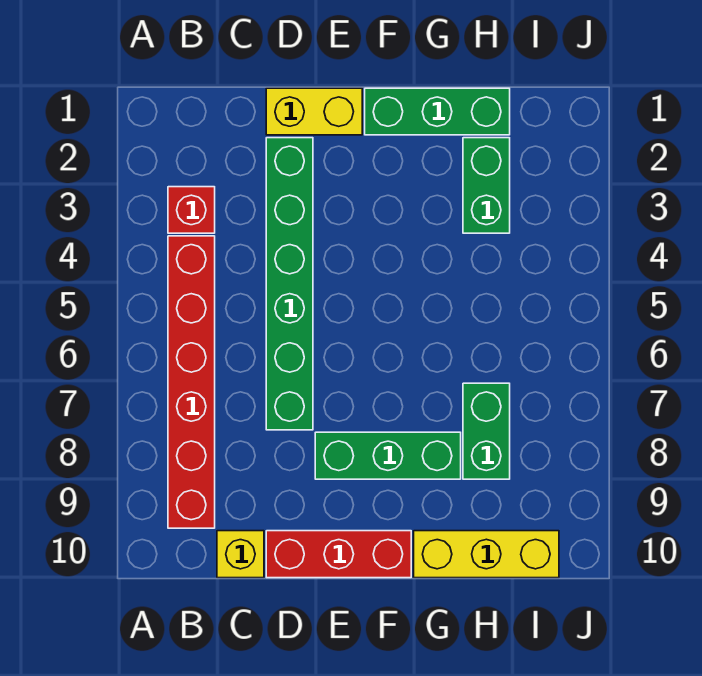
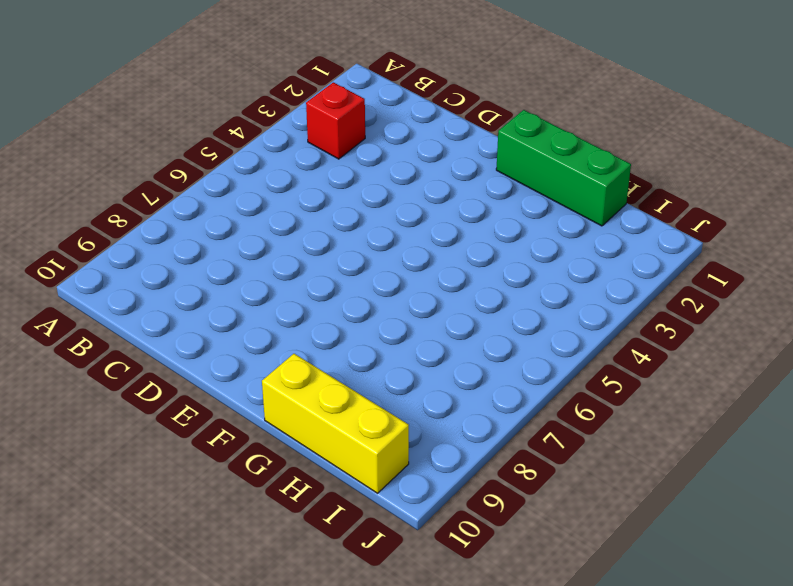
none -> red 1x6 brick [168,236,215,528]
none -> yellow 1x1 brick [217,531,264,578]

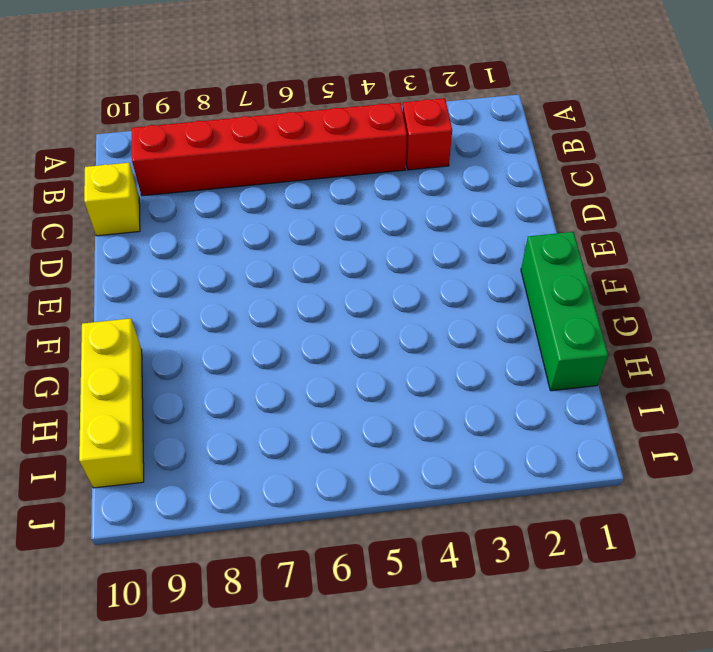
none -> yellow 1x2 brick [266,88,362,135]
none -> green 1x6 brick [266,138,313,430]

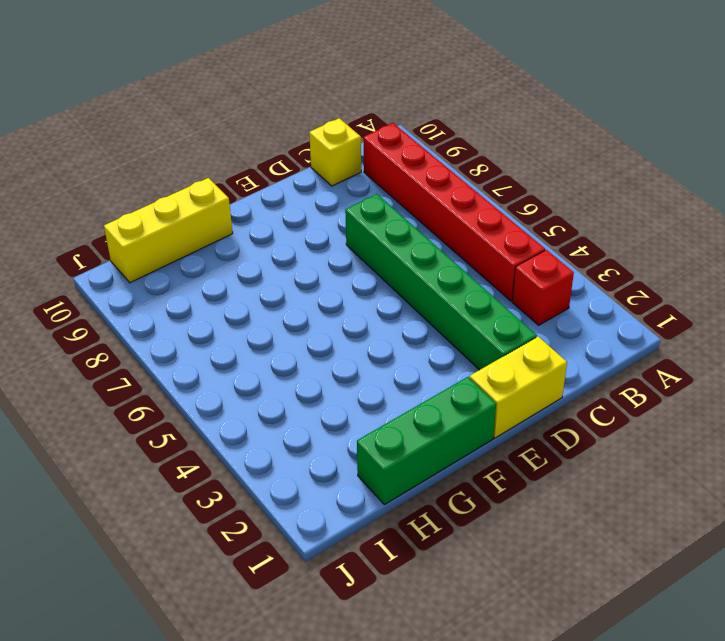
none -> red 1x3 brick [266,531,411,578]
none -> green 1x3 brick [315,432,461,479]

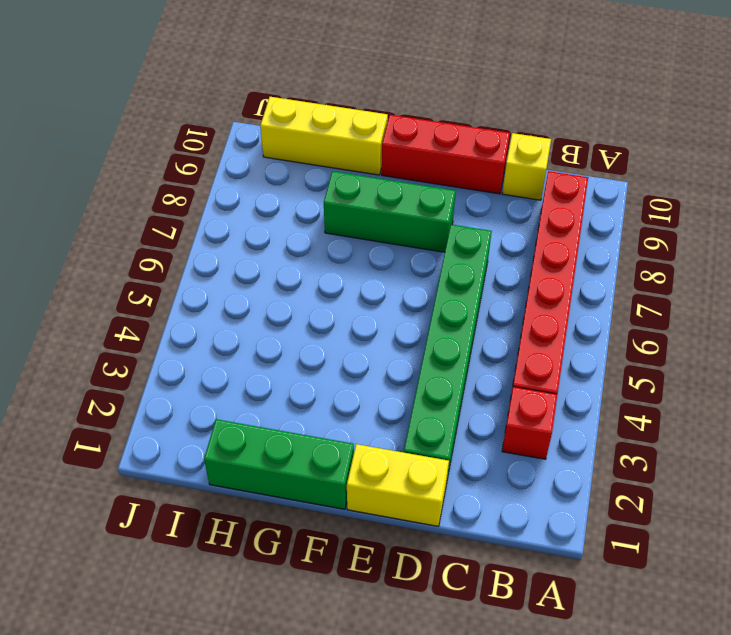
none -> green 1x2 brick [463,138,510,233]
none -> green 1x2 brick [463,383,510,479]

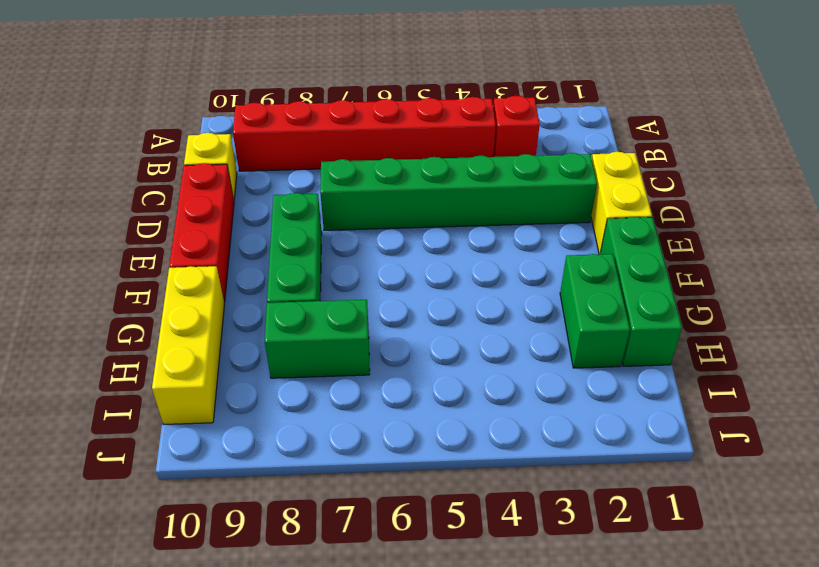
green 1x2 brick [560,254,630,368] -> green 1x2 brick turned to [463,138,510,233]

